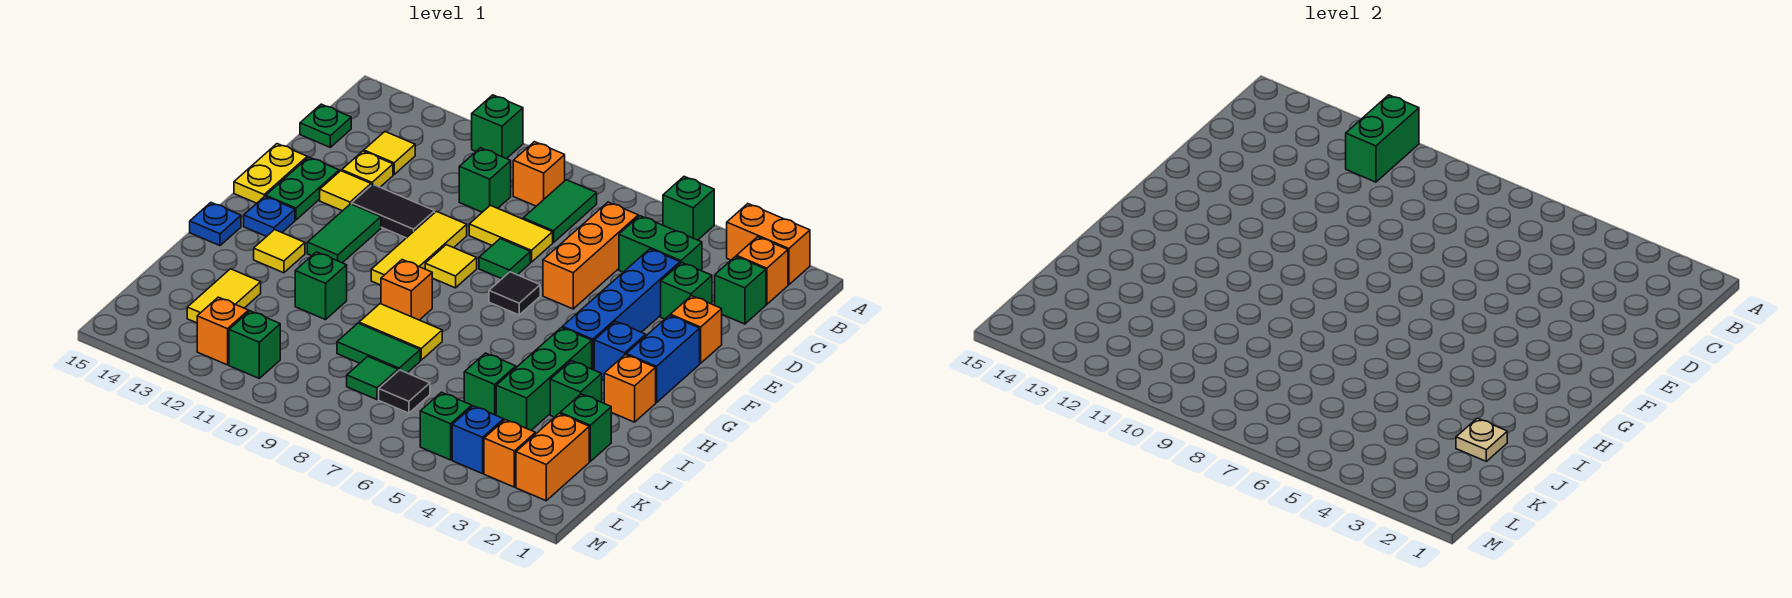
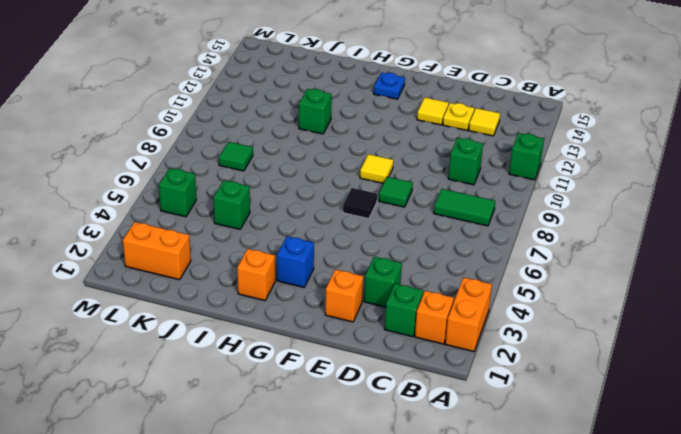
none -> green 1x1 brick [663,177,714,240]
none -> orange 1x1 brick [513,142,565,206]
none -> green 1x2 brick [619,216,702,272]
none -> orange 1x3 brick [543,202,638,309]

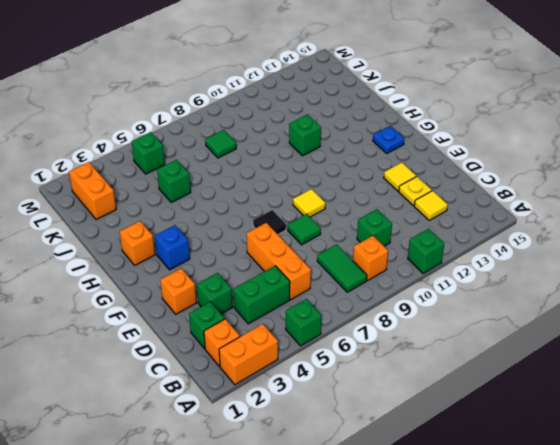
none -> green 1x1 plate [300,104,351,147]
none -> blue 1x4 brick [563,249,680,370]
none -> yellow 1x2 tile [469,205,553,262]
none -> yellow 1x3 tile [371,212,467,285]

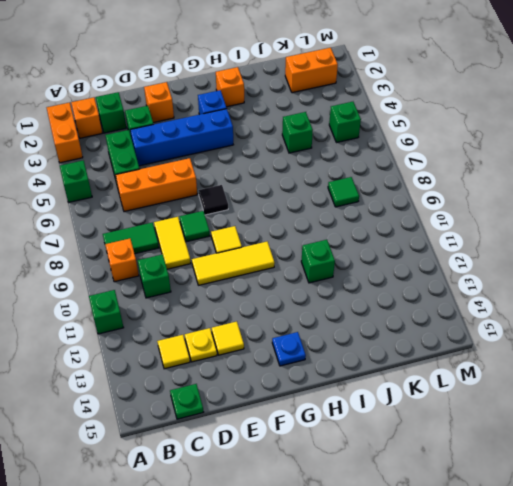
none -> black 1x2 tile [352,184,435,238]
none -> green 1x2 plate [266,157,339,220]
none -> yellow 1x2 plate [234,144,307,203]
none -> blue 1x2 brick [626,315,700,403]

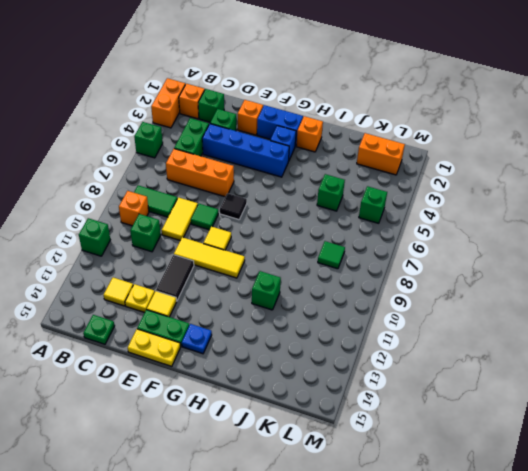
none -> green 1x2 tile [307,204,381,263]
none -> green 1x3 brick [496,327,592,430]
none -> orange 1x1 brick [381,260,432,320]
none -> yellow 1x1 tile [254,230,305,273]

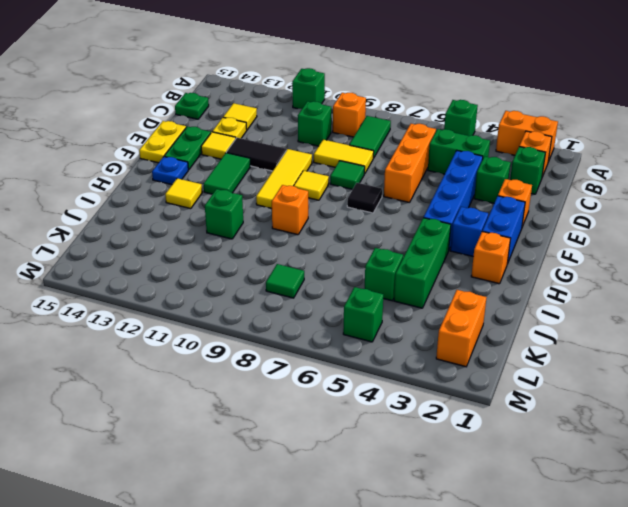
none -> blue 1x1 plate [190,203,241,246]
none -> green 1x1 brick [550,361,602,417]
none -> yellow 1x2 tile [359,304,442,360]
none -> green 1x1 brick [560,394,611,461]

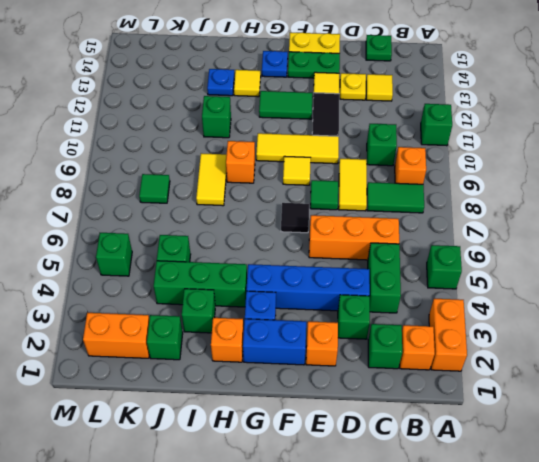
blue 1x1 plate [207,69,234,96] -> blue 1x1 plate moved to [190,203,241,246]
none -> green 1x2 tile [337,323,420,373]
none -> yellow 1x2 tile [187,269,261,323]
none -> black 1x1 tile [379,370,430,413]
none -> orange 1x1 brick [484,420,535,487]

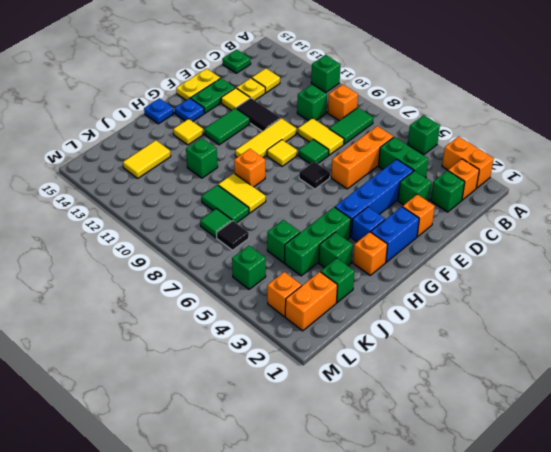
none -> blue 1x1 brick [452,406,504,474]
none -> green 1x1 brick [229,311,280,378]
none -> orange 1x1 brick [197,297,249,365]
none -> green 1x2 brick [1346,95,1419,182]

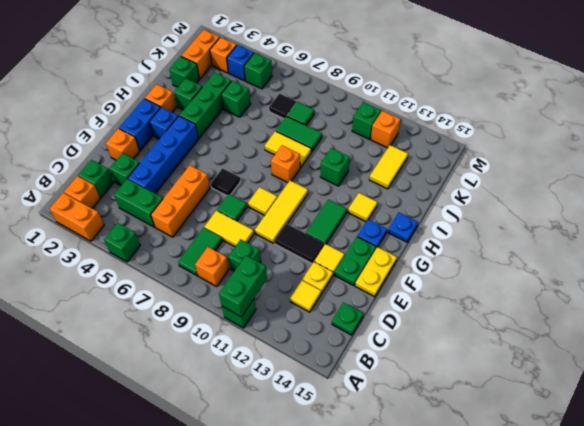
none -> tan 1x1 plate [1456,418,1507,461]

